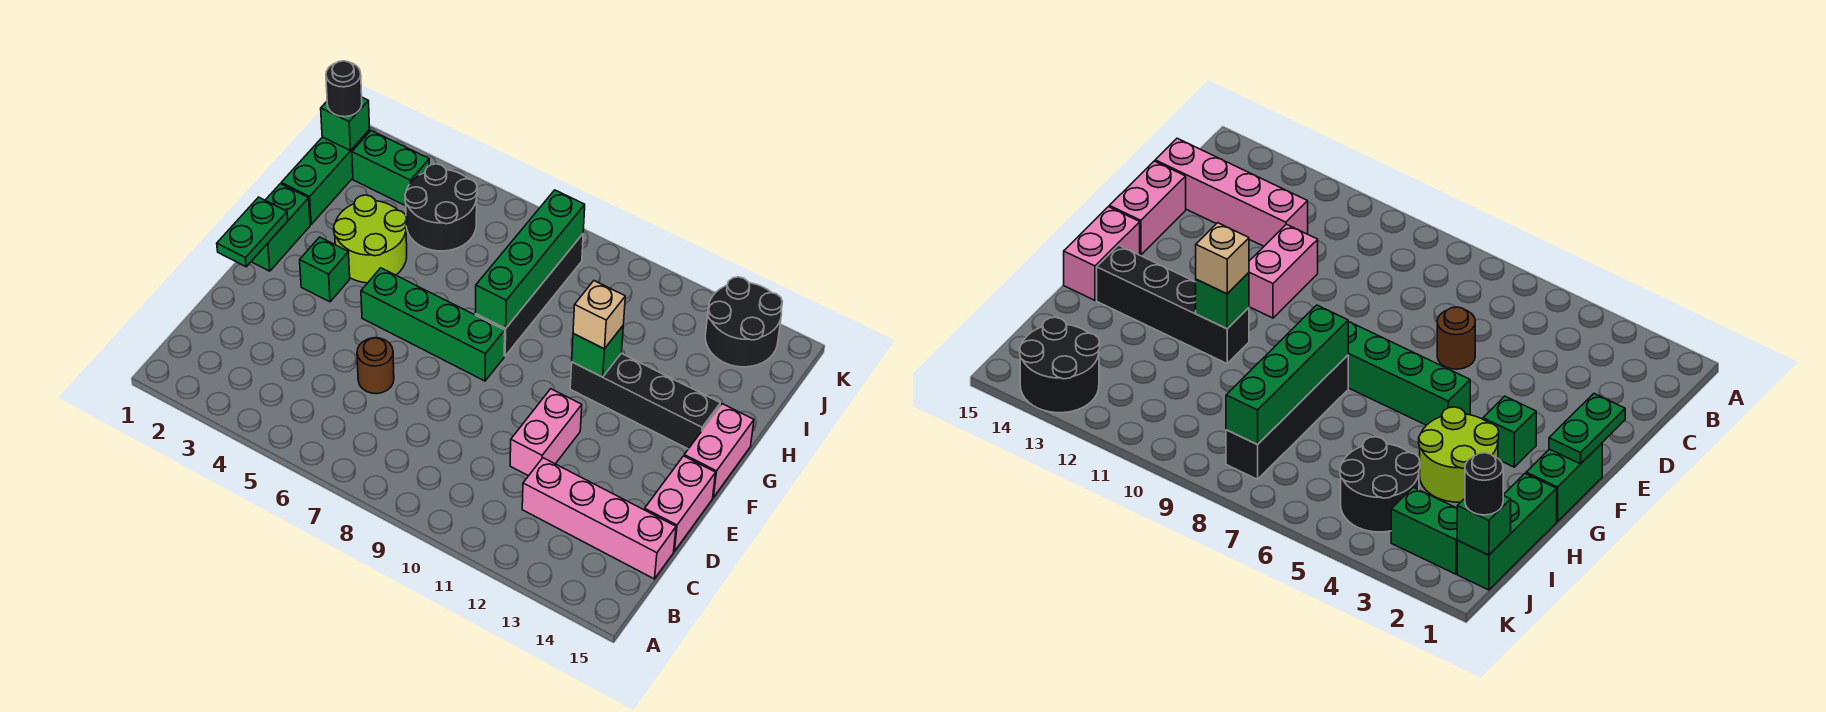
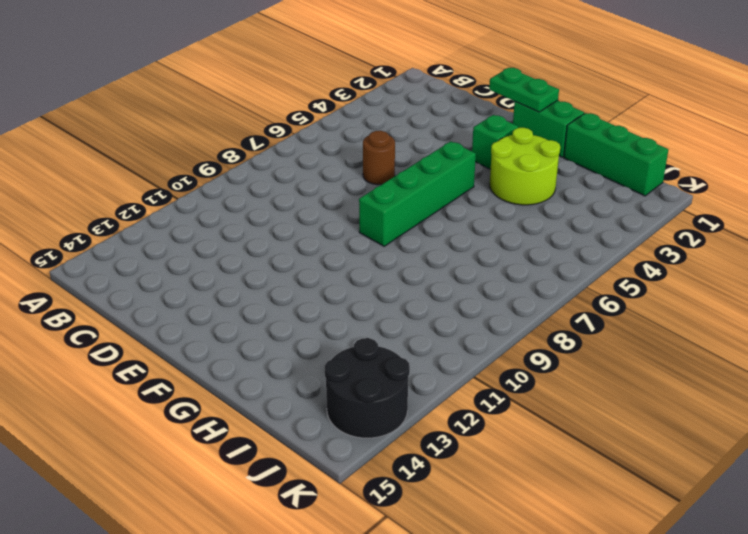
none -> pink 1x4 brick [522,458,676,579]
none -> pink 1x2 brick [510,389,582,476]
none -> pink 1x2 brick [645,456,716,551]

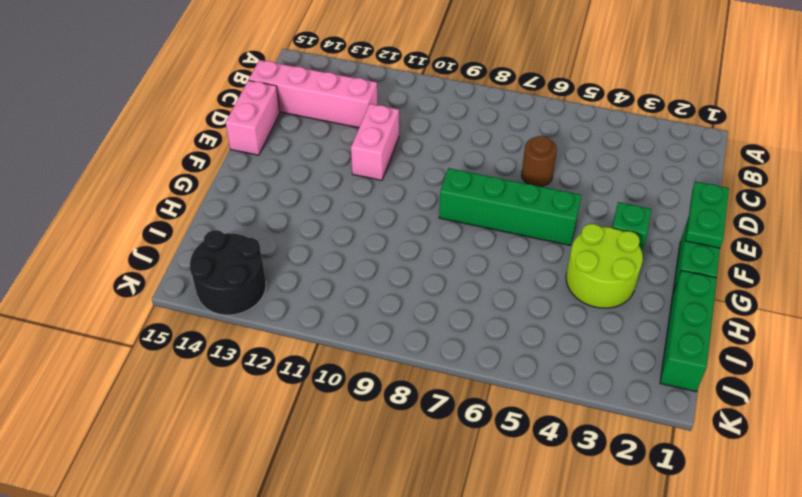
none -> pink 1x2 brick [684,404,754,497]
none -> black 1x4 brick [475,234,583,356]
none -> black 1x4 brick [570,353,720,449]

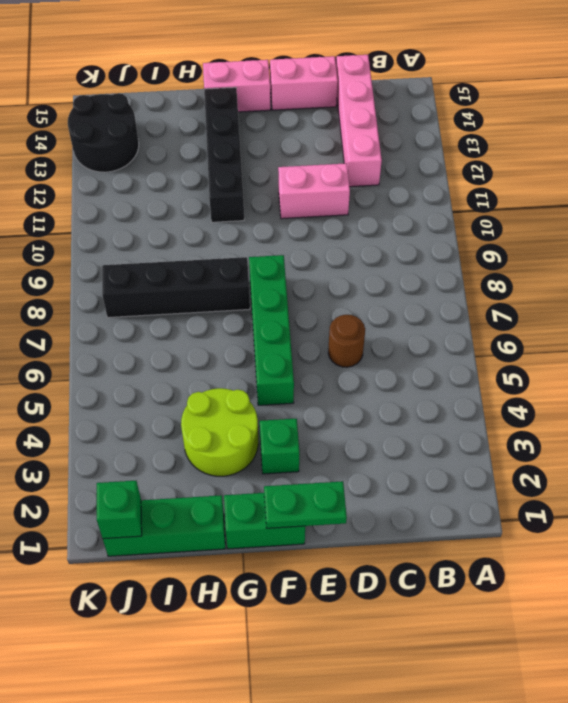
none -> black 2x2 round brick [405,164,477,251]
none -> green 1x2 brick [352,131,429,206]
none -> green 1x4 brick [475,190,585,328]

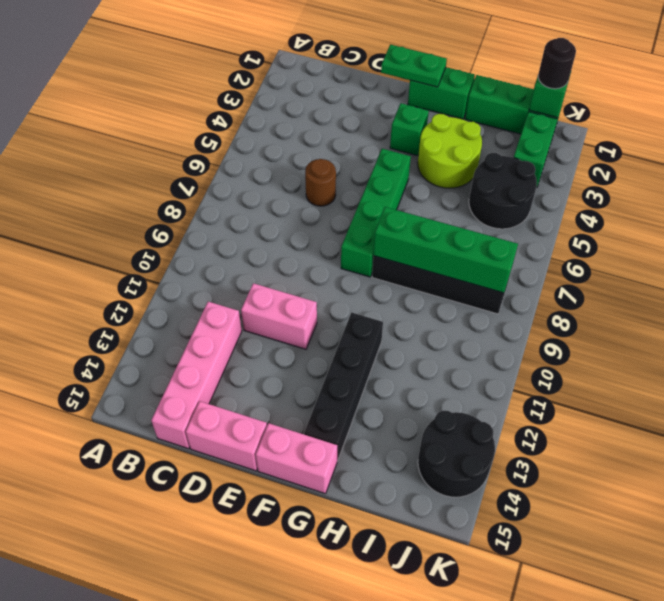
none -> green 1x1 brick [572,326,623,377]
none -> tan 1x1 brick [573,281,625,349]

